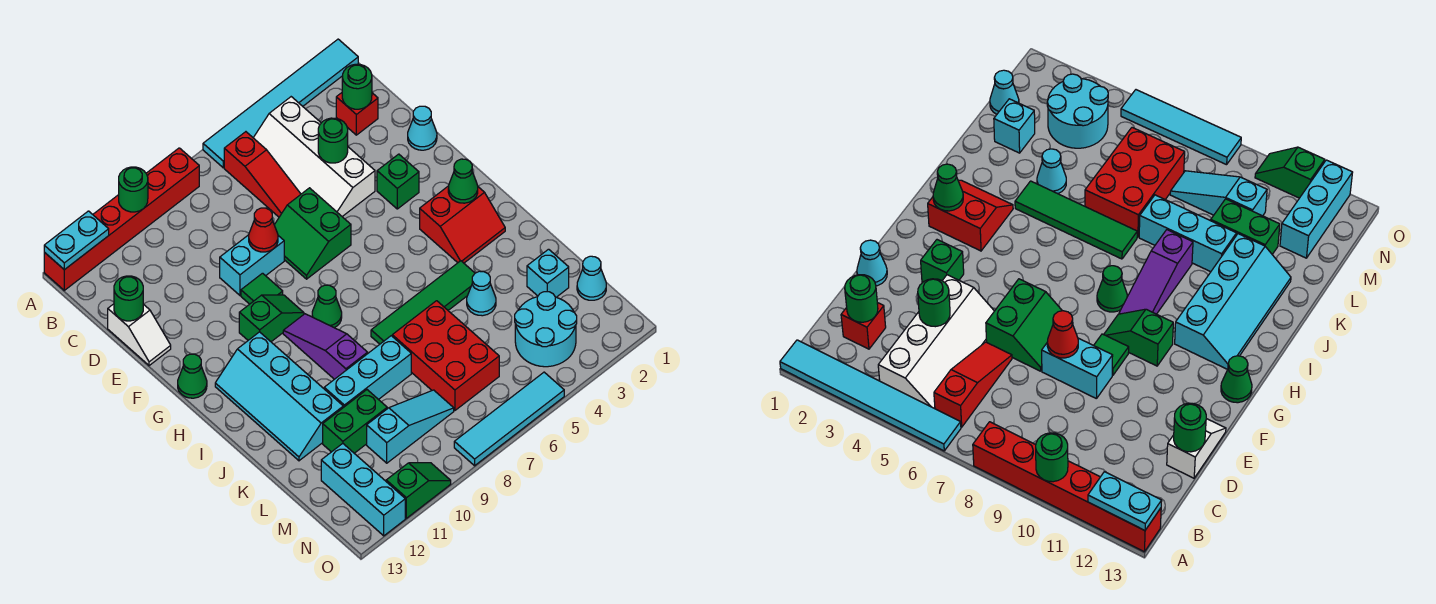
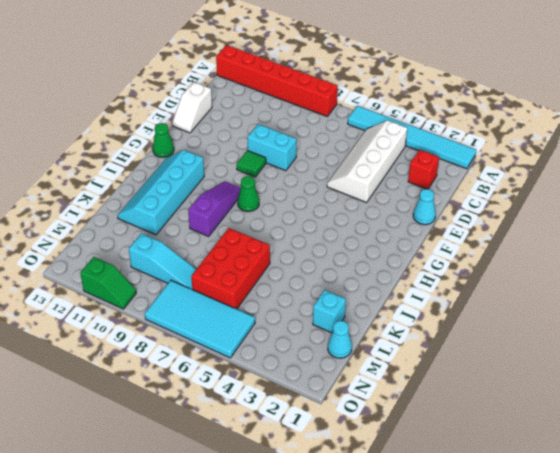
cyan 2x4 tile [145,280,255,358] -> cyan 1x4 tile [454,372,564,466]
none -> red 1x3 slope [224,132,301,217]
none -> green 2x2 slope [275,188,351,279]
none -> green 1x1 brick [377,154,419,209]
none -> green 1x2 slope [239,295,304,342]

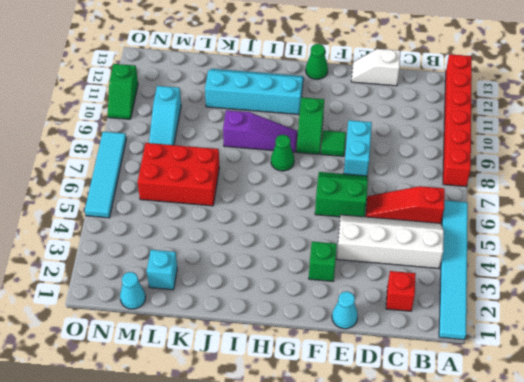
none -> red 2x2 slope [420,186,505,263]
none -> green 1x4 tile [371,261,475,344]
none -> cyan 1x1 cone [467,271,496,316]
none -> cyan 1x3 brick [324,336,411,407]

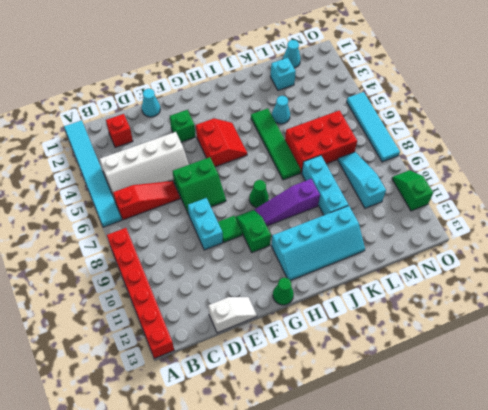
red 2x2 slope [196,118,247,167] -> red 2x2 slope moved to [420,186,505,263]
none -> green 1x2 brick [323,390,387,453]
none -> cyan 2x2 round brick [515,292,577,367]
none -> cyan 1x3 brick [321,443,405,536]
none -> green 1x1 round brick [119,167,148,212]

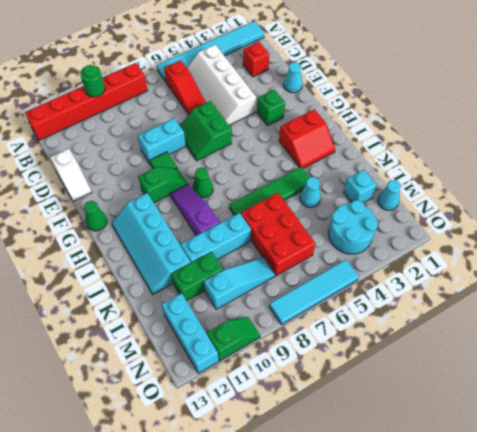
none -> cyan 1x2 plate [44,211,109,270]
none -> green 1x1 round brick [342,64,372,109]
none -> green 1x1 round brick [318,118,348,163]
none -> green 1x1 round brick [114,276,143,321]

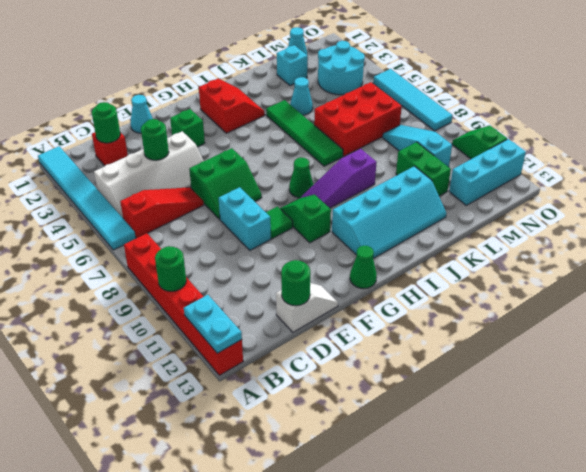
none -> cyan 1x3 brick [324,336,411,407]
none -> red 1x1 cone [249,208,278,252]
none -> green 1x1 cone [448,159,478,203]

